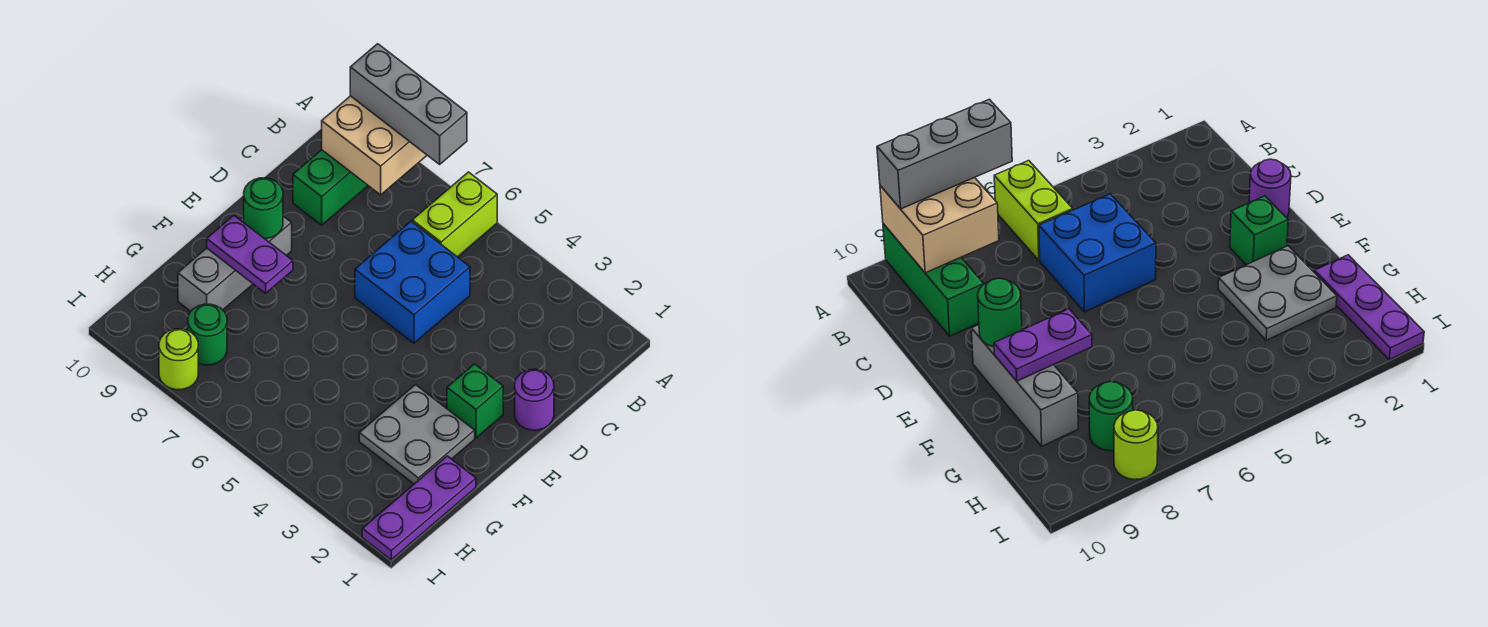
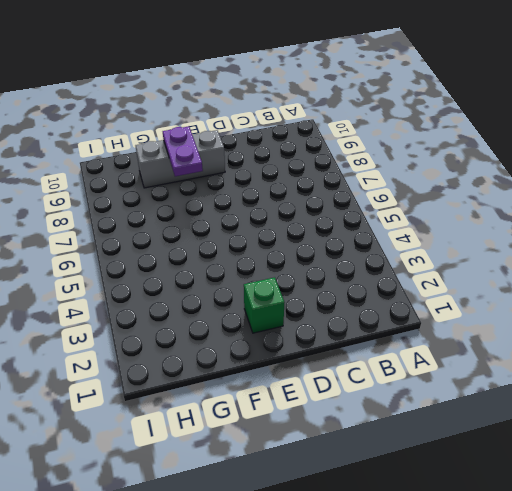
none -> lime 1x2 brick [412,172,497,257]
none -> green 1x3 brick [293,150,368,225]
none -> blue 2x2 brick [355,222,470,343]

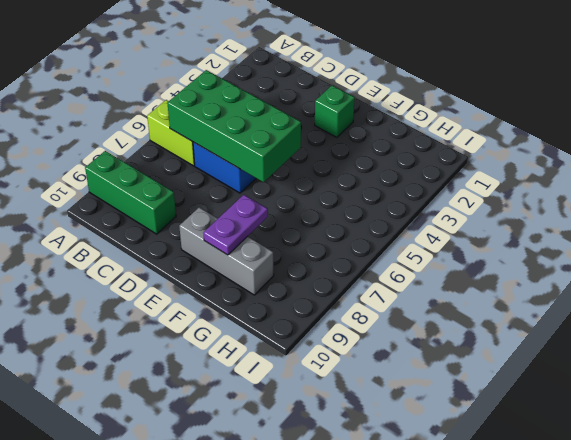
green 2x4 brick [167,70,301,182] -> none
none -> purple 1x1 round brick [515,369,554,430]
none -> grey 2x2 plate [359,385,475,484]
none -> purple 1x3 plate [362,456,476,560]

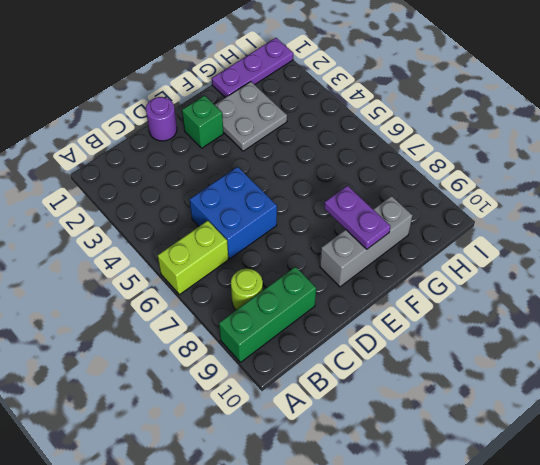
lime 1x1 round brick [231,269,263,310] -> lime 1x1 round brick moved to [159,329,198,390]
none -> green 1x1 round brick [188,304,227,365]
none -> tan 2x2 brick [322,96,427,195]
none -> green 1x1 round brick [244,178,283,239]

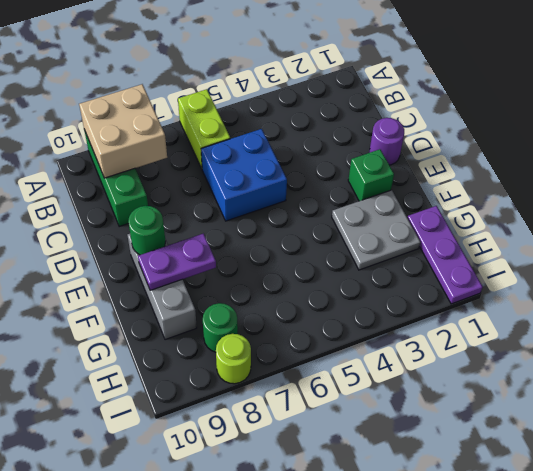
none -> grey 1x3 brick [350,44,467,164]

